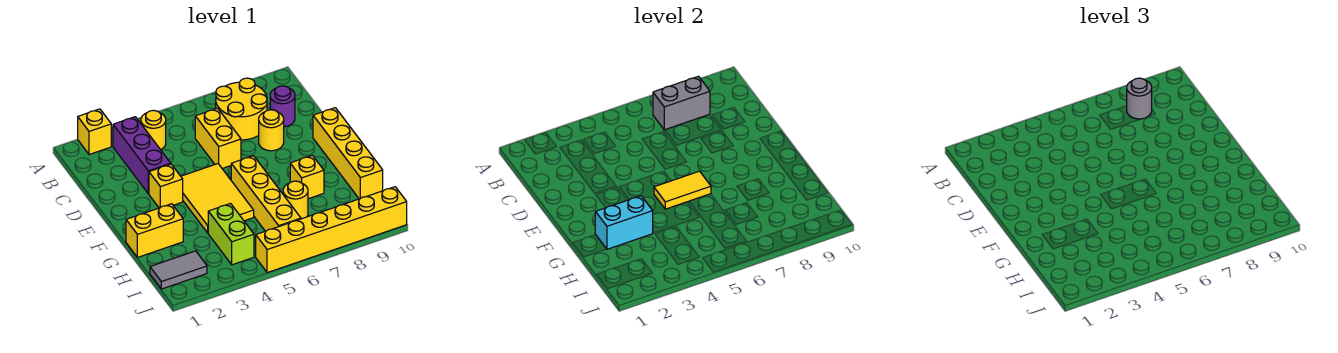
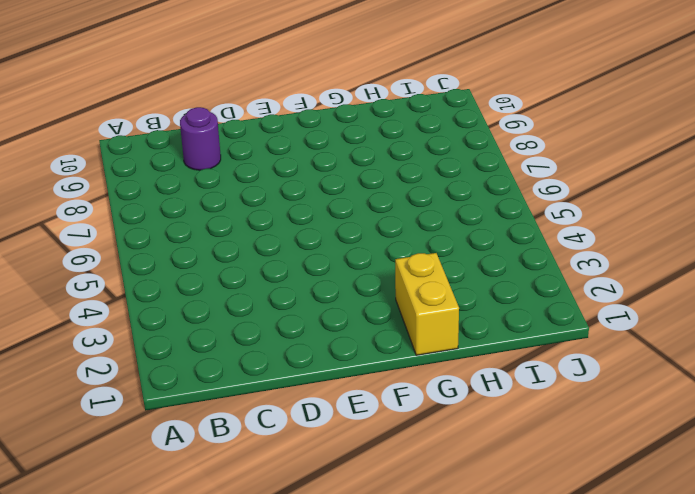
none -> yellow 1x1 brick [78,109,111,155]
none -> purple 1x3 brick [113,117,171,194]
none -> yellow 1x1 round brick [141,110,166,150]

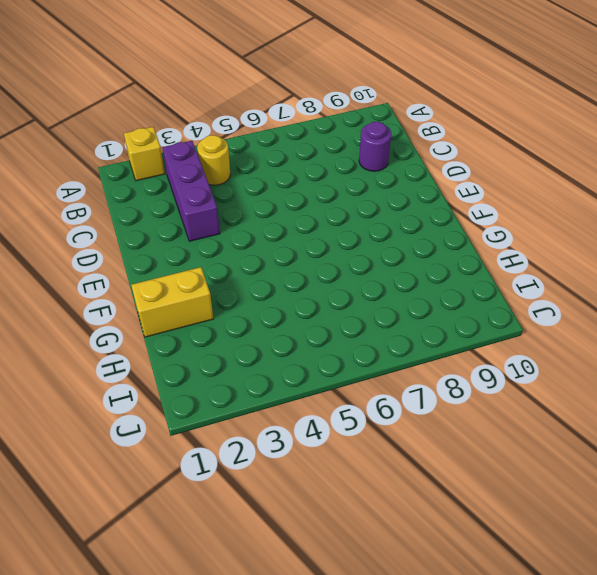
none -> yellow 2x2 round brick [216,78,267,140]
none -> yellow 1x2 brick [195,108,241,169]
none -> yellow 1x1 round brick [259,110,284,151]

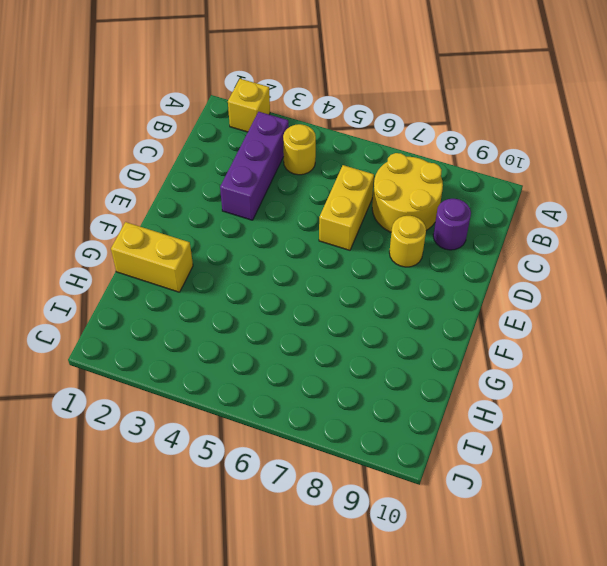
none -> yellow 1x1 brick [149,164,183,208]
none -> yellow 2x3 tile [181,164,254,233]
none -> yellow 1x4 brick [313,108,383,199]

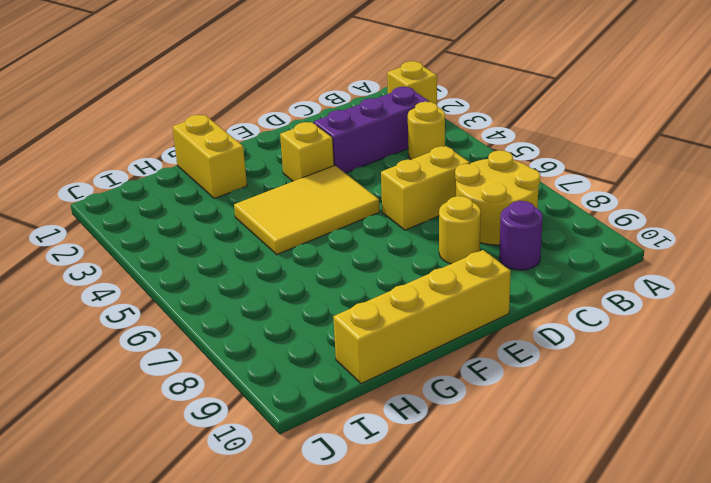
none -> yellow 1x4 brick [231,156,301,231]
none -> yellow 1x1 brick [290,155,324,199]
none -> lime 1x2 brick [208,204,254,265]

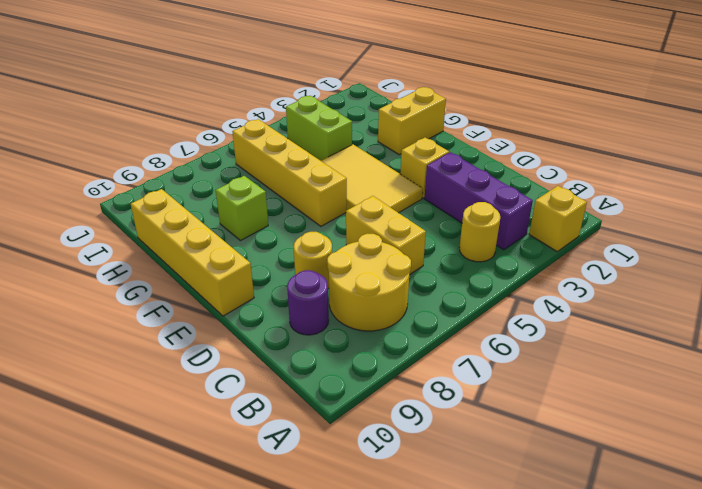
lime 1x1 brick [216,176,268,240] -> yellow 1x1 brick [290,155,324,199]
none -> yellow 1x1 round brick [283,181,308,219]
none -> grey 1x2 tile [150,251,207,289]
none -> yellow 1x6 brick [256,187,407,273]

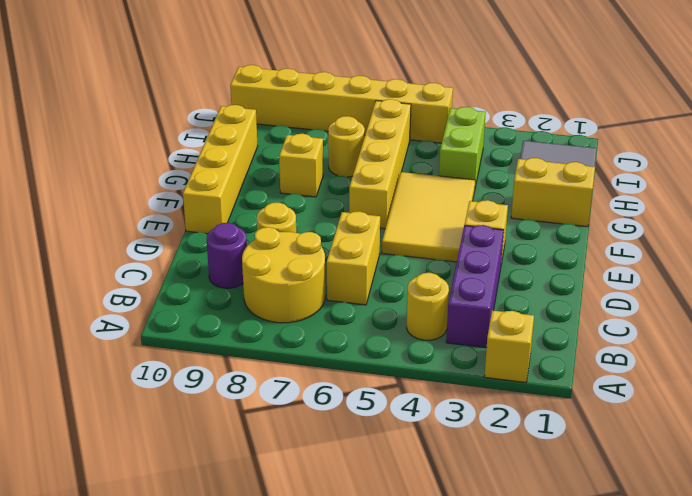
none -> grey 1x2 brick [653,76,710,130]
none -> yellow 1x2 tile [654,171,711,209]
none -> cyan 1x2 brick [595,196,653,249]

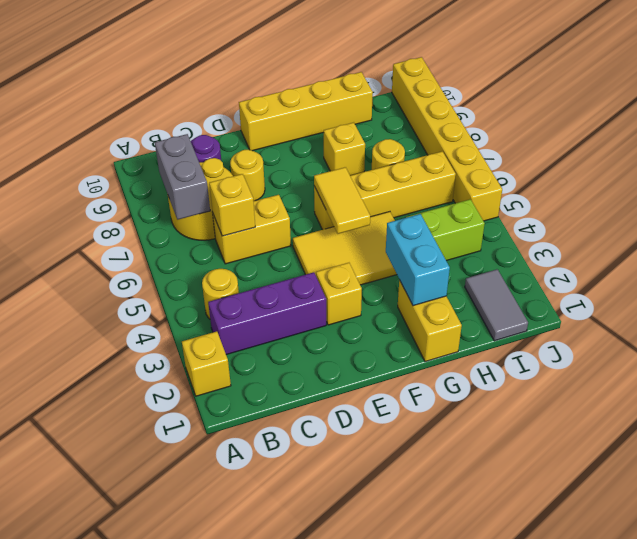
yellow 1x1 brick [209,174,255,236] -> none
none -> grey 1x1 round brick [1127,78,1152,119]

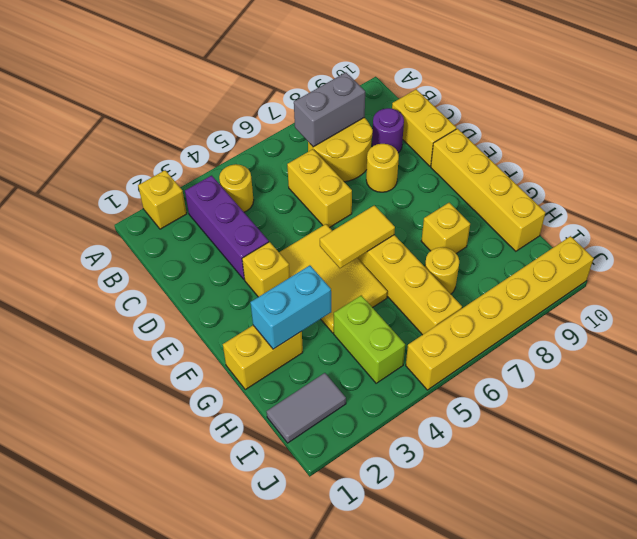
yellow 1x2 brick [392,89,456,166] -> none
none -> grey 1x1 round brick [1127,78,1152,119]

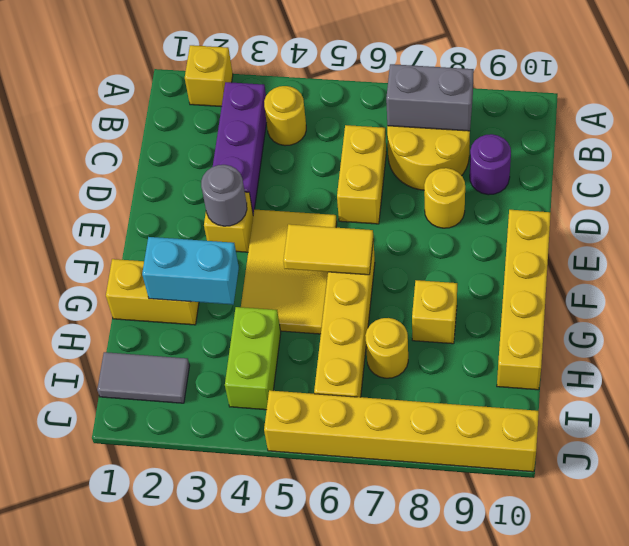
grey 1x1 round brick [201,165,247,226] -> grey 1x1 round brick moved to [1127,78,1152,119]

